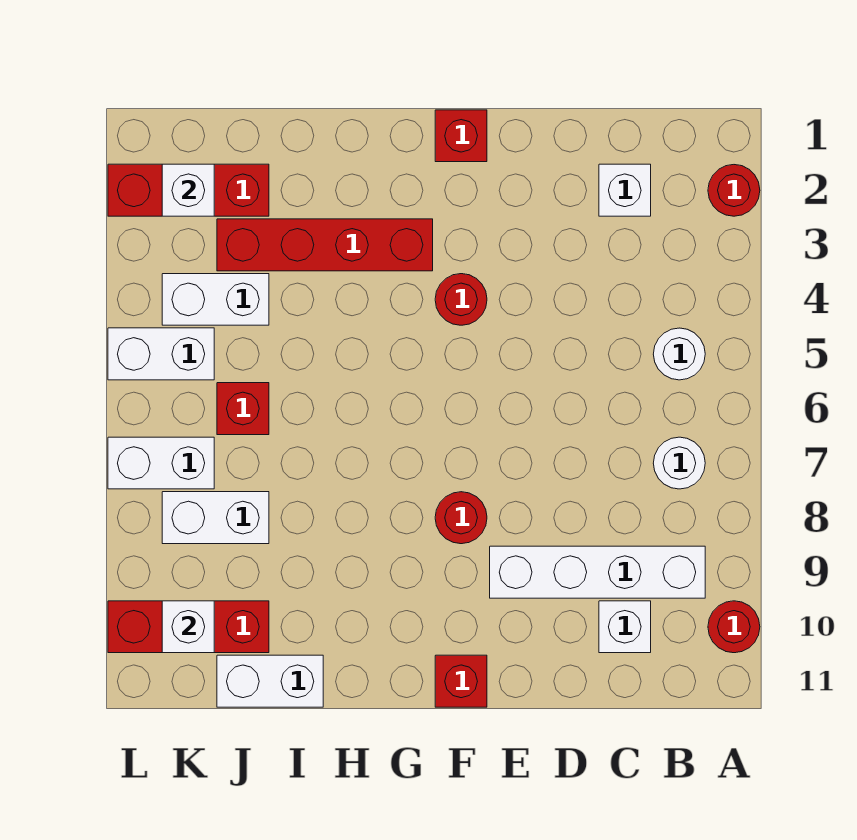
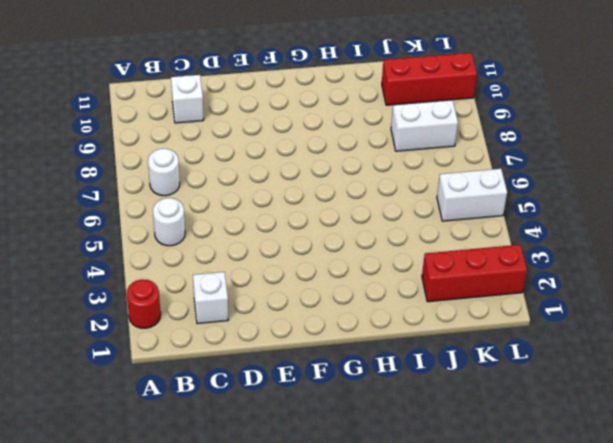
none -> red 1x1 round brick [708,601,760,653]
none -> white 1x4 brick [490,546,705,598]
none -> red 1x1 brick [435,110,487,162]

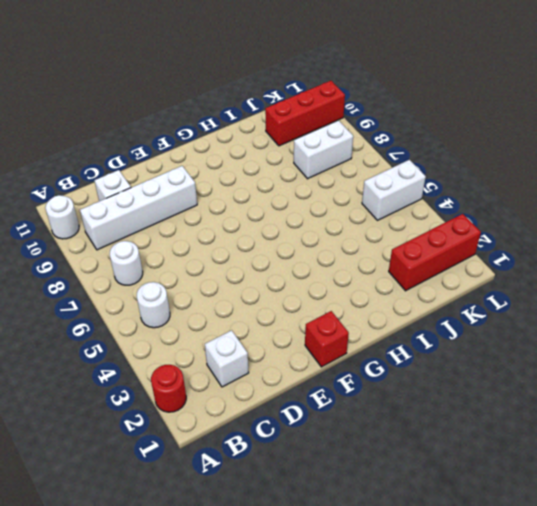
white 1x1 round brick [45,195,79,239] -> red 1x1 round brick [708,601,760,653]
none -> red 1x1 round brick [435,274,487,325]
none -> red 1x1 round brick [435,492,487,544]
none -> red 1x1 brick [435,655,487,707]

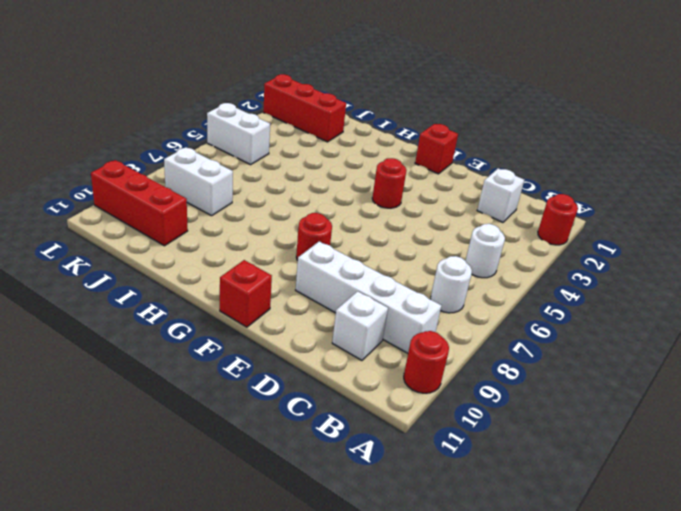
none -> red 1x4 brick [217,219,433,271]
none -> white 1x2 brick [217,655,323,707]
none -> white 1x2 brick [162,274,269,325]

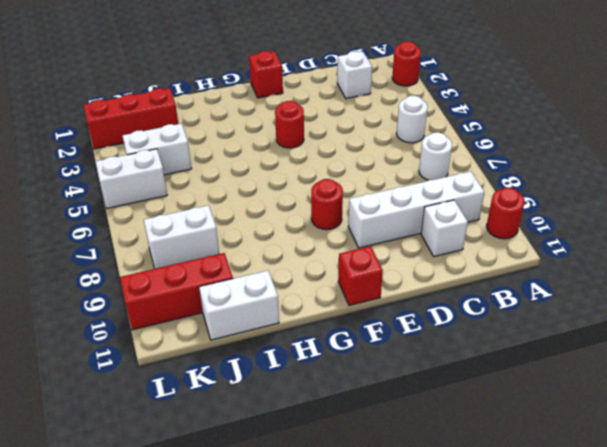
none -> red 1x4 brick [217,219,433,271]
none -> red 1x1 brick [217,383,269,435]
none -> white 1x2 brick [108,437,214,489]

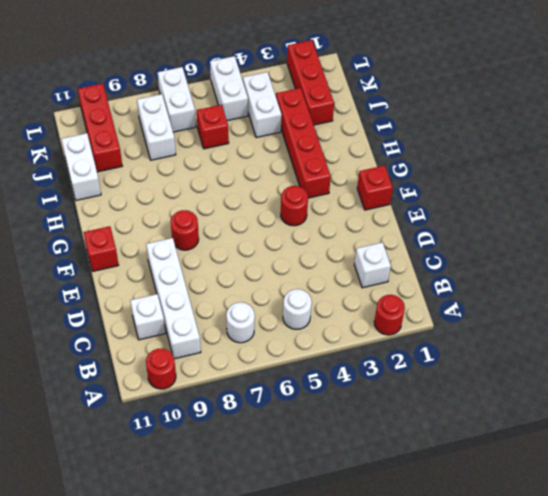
none -> white 1x1 brick [162,164,214,216]
none -> white 1x1 brick [162,601,214,653]

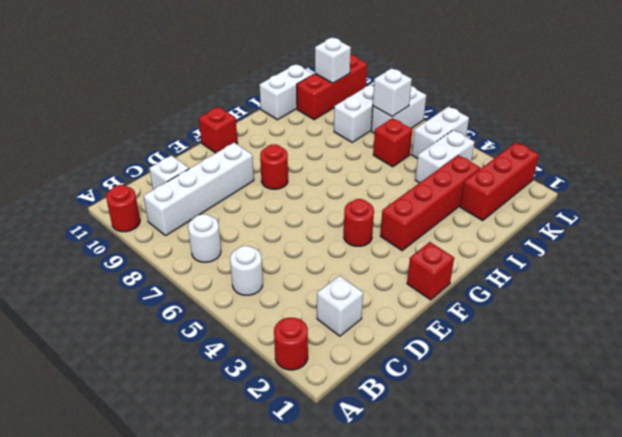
white 1x1 brick [373,68,412,117] -> white 1x1 brick moved to [162,164,214,216]

